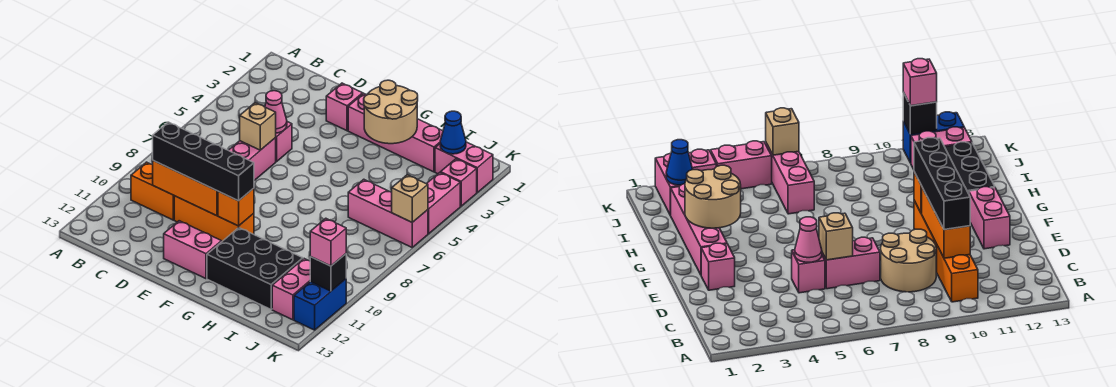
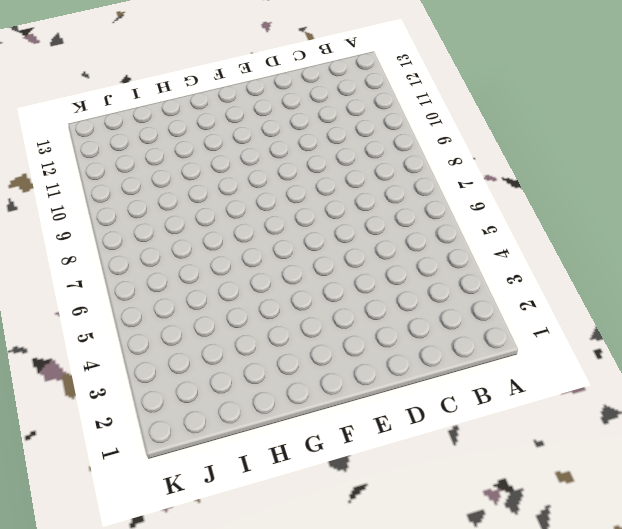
none -> orange 1x2 brick [131,162,174,220]
none -> tan 2x2 round brick [881,229,936,292]
none -> pink 1x1 brick [276,122,292,162]

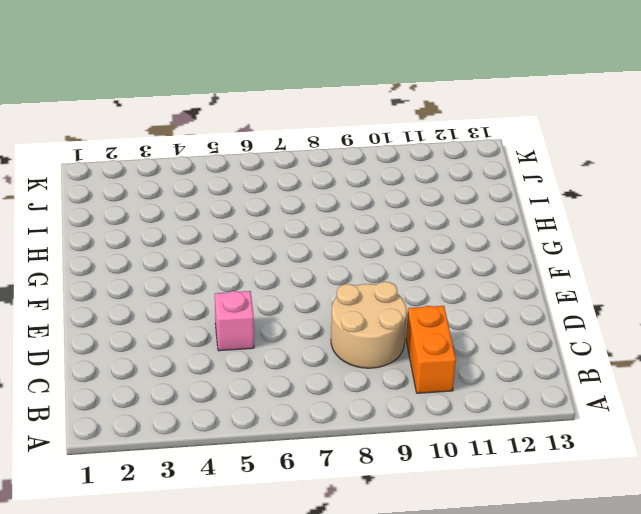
none -> pink 1x2 brick [229,138,276,180]
none -> orange 1x3 brick [174,196,254,241]
none -> pink 1x1 brick [326,83,363,131]

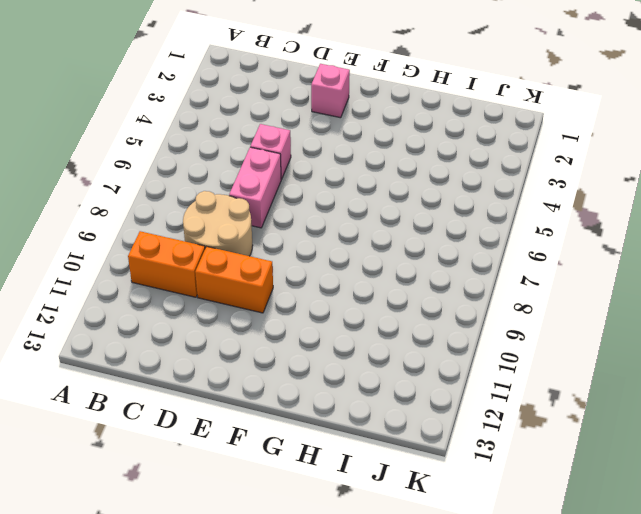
orange 1x2 brick [195,247,273,313] -> orange 1x3 brick [174,196,254,241]
none -> pink 1x2 brick [164,221,222,279]
none -> pink 1x4 brick [348,93,443,172]
none -> black 2x3 brick [207,228,303,309]

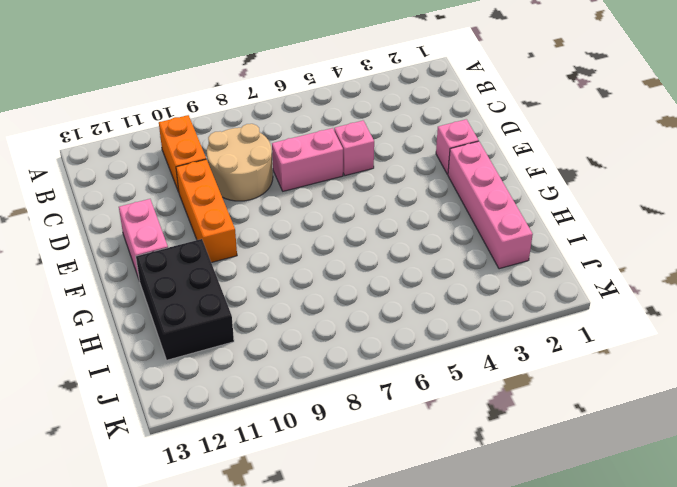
none -> pink 1x3 brick [348,179,428,247]
none -> pink 1x2 brick [435,142,493,192]
none -> pink 1x2 brick [272,259,310,320]

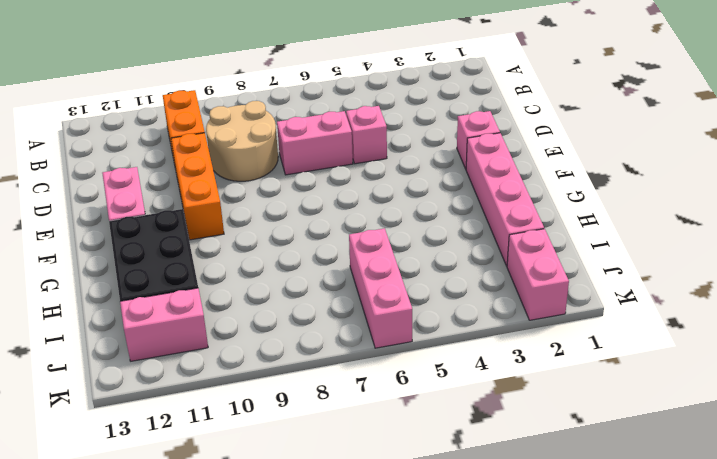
none -> pink 1x1 brick [441,159,477,206]
none -> pink 1x2 brick [427,173,460,234]
none -> blue 1x2 brick [294,279,346,330]

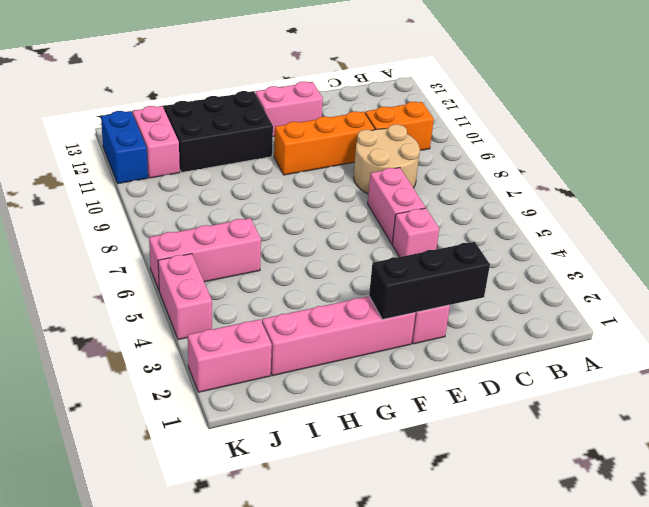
black 1x3 brick [369,242,490,319] -> none
none -> pink 1x1 brick [441,159,477,206]
none -> orange 1x3 brick [153,161,218,216]
none -> pink 1x1 cone [265,91,287,133]

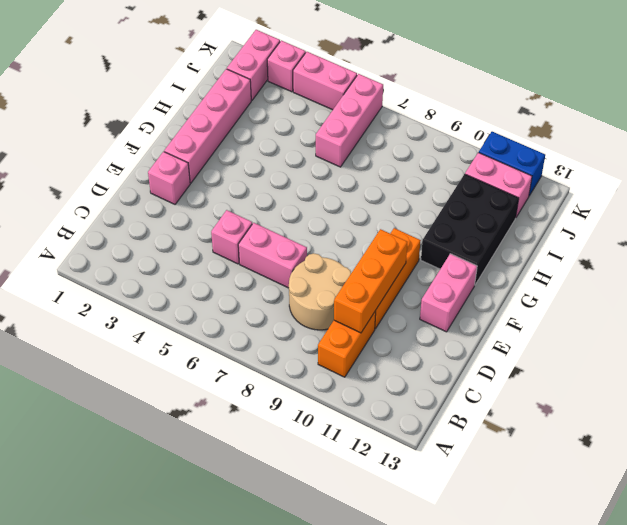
none -> pink 1x1 cone [265,91,287,133]
none -> tan 1x1 brick [240,103,276,150]
none -> orange 1x1 brick [218,188,254,226]

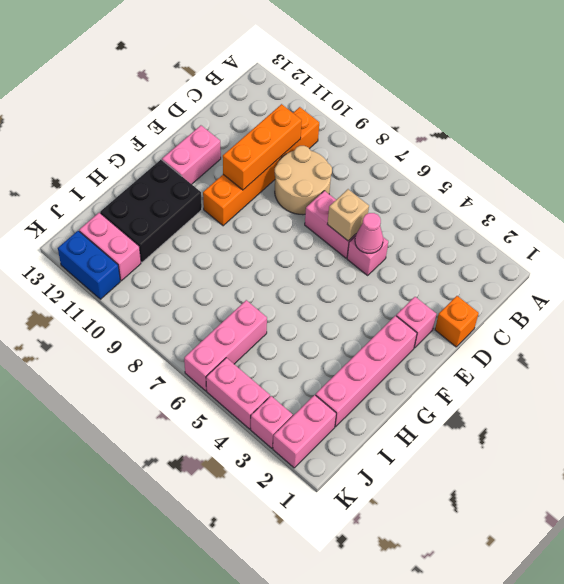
orange 1x1 brick [435,296,479,347] -> orange 1x1 brick moved to [218,188,254,226]
none -> tan 2x2 round brick [364,80,418,144]
none -> blue 1x1 cone [440,111,466,154]
none -> tan 1x1 brick [392,175,428,222]

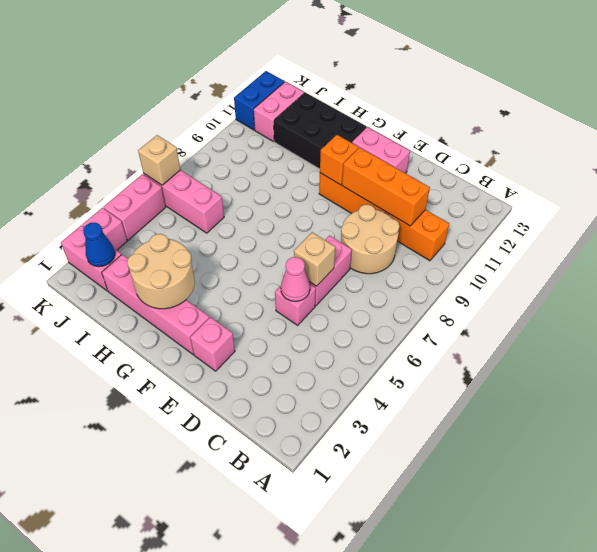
none -> black 1x1 brick [310,254,346,291]
none -> black 1x4 brick [153,122,254,201]
none -> pink 1x1 brick [310,218,346,266]

